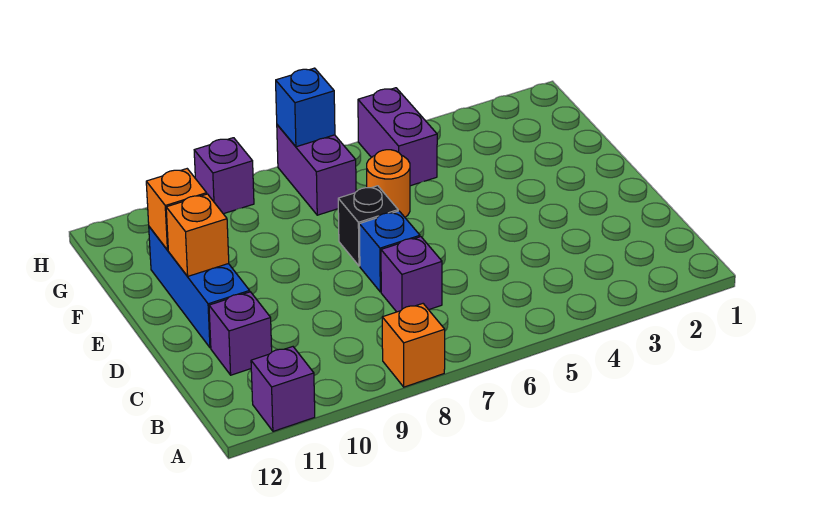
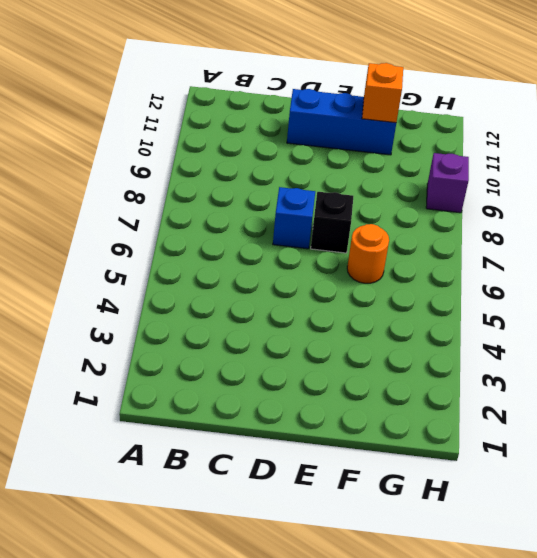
none -> orange 1x1 brick [382,304,445,387]
none -> purple 1x1 brick [251,347,315,431]
none -> purple 1x1 brick [381,237,442,312]

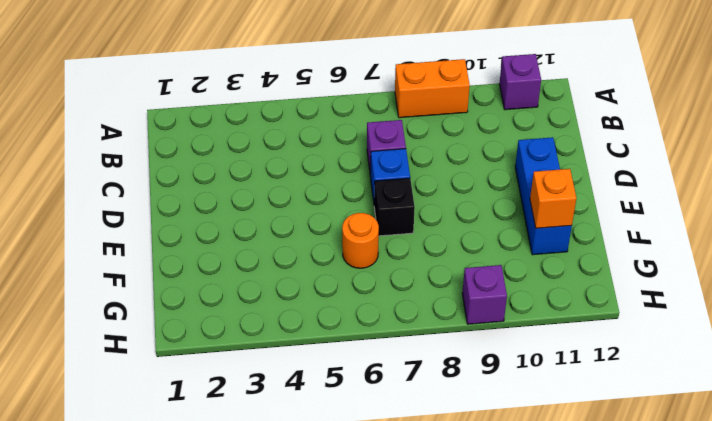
orange 1x2 brick [395,59,470,118] -> orange 1x1 brick [382,304,445,387]
none -> purple 1x1 brick [209,292,272,375]
none -> purple 1x2 brick [358,88,437,186]
none -> purple 1x2 brick [277,125,356,215]

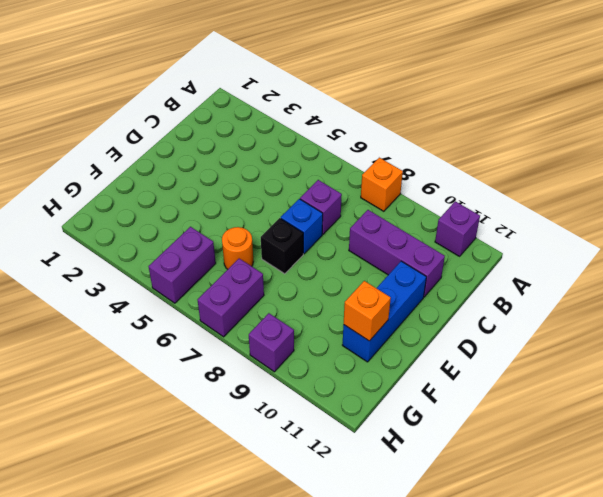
purple 1x3 brick [349,210,445,297] -> purple 1x1 brick [209,292,272,375]
none -> orange 1x1 brick [166,194,229,276]
none -> blue 1x1 brick [276,68,335,147]

